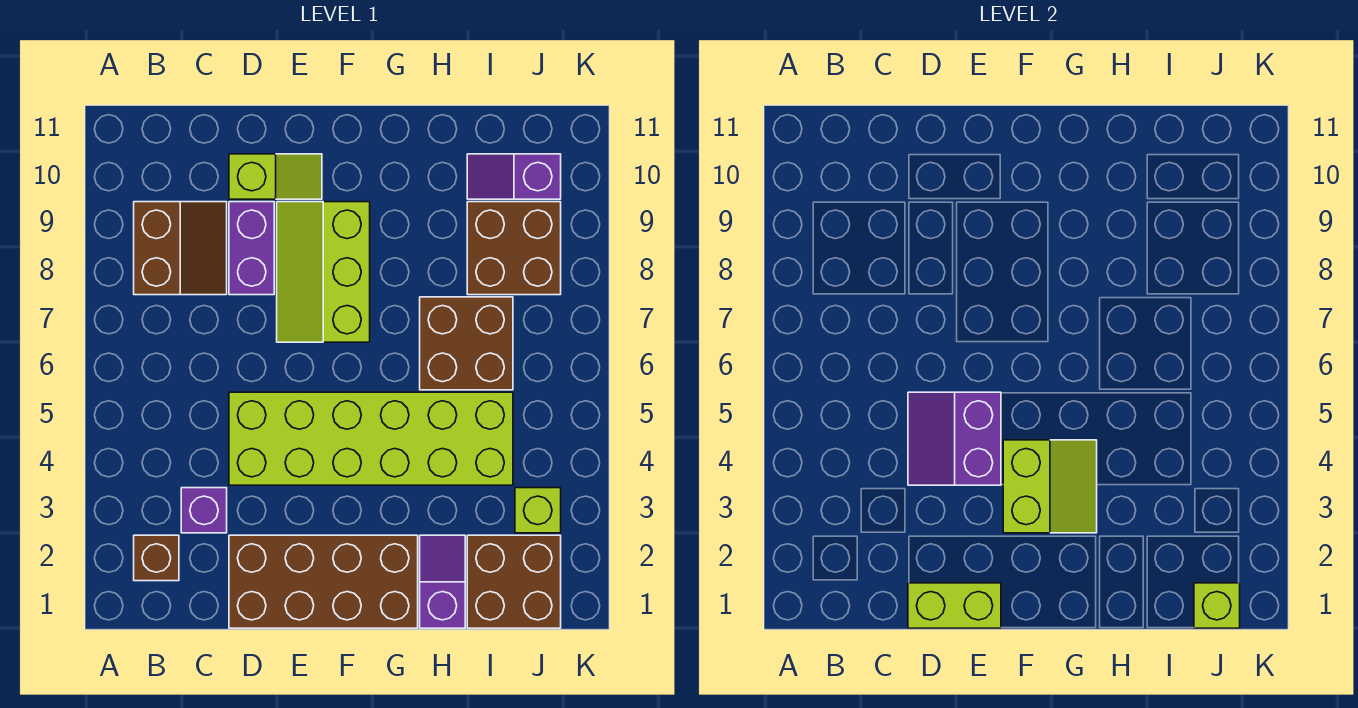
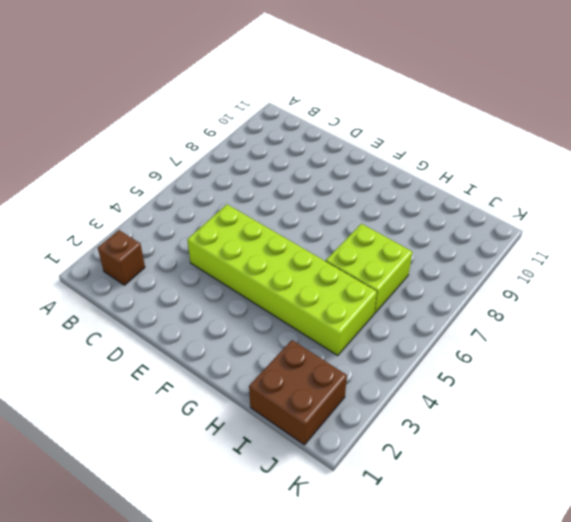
lime 2x2 brick [326,224,412,313] -> brown 2x2 brick [420,297,513,390]
none -> brown 2x2 slope [134,202,227,295]
none -> purple 1x1 brick [181,488,227,533]
none -> brown 2x4 brick [229,535,418,628]

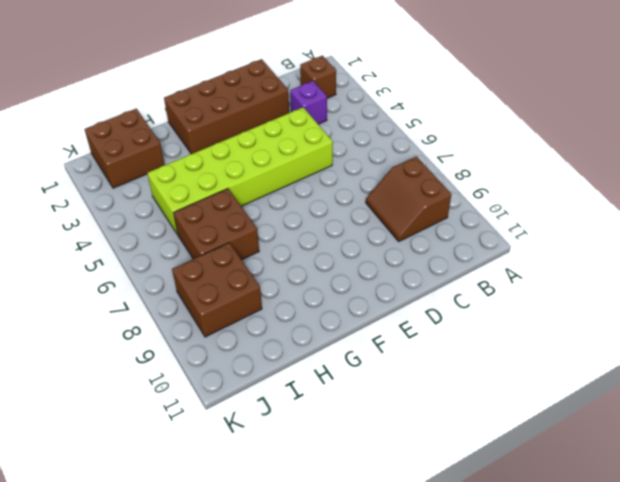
none -> purple 1x2 brick [229,202,274,295]
none -> lime 1x2 slope [229,154,322,199]
none -> lime 2x3 slope [277,202,370,342]

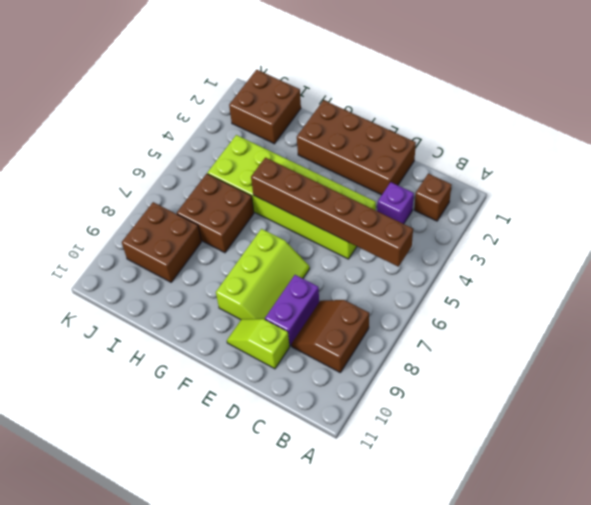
brown 1x6 brick [251,158,413,267] -> purple 2x2 slope [908,392,1001,485]
none -> purple 1x2 slope [420,535,465,628]
none -> purple 1x2 slope [467,154,561,199]
none -> lime 1x1 brick [515,488,561,533]

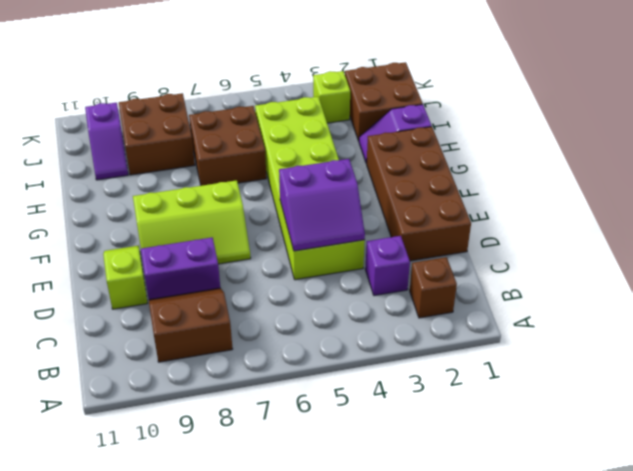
none -> lime 1x2 brick [908,583,1001,628]
none -> lime 2x2 slope [1003,440,1097,533]
none -> lime 1x1 brick [1194,583,1240,628]

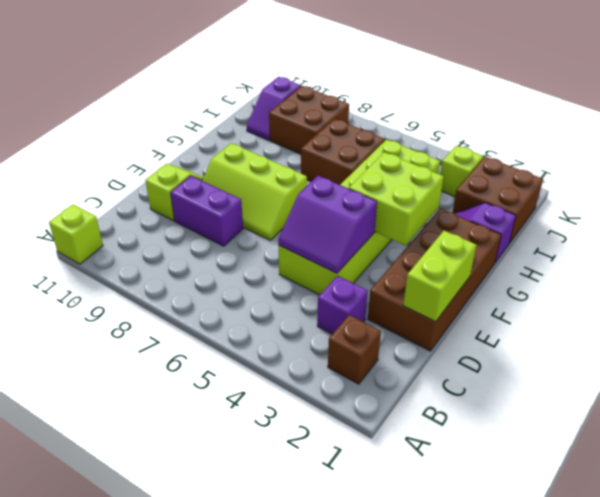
lime 1x1 brick [49,204,103,264] -> lime 1x1 brick moved to [1194,583,1240,628]
lime 2x2 brick [349,152,444,246] -> lime 2x2 slope [1003,440,1097,533]
none -> brown 2x2 slope [134,202,227,295]

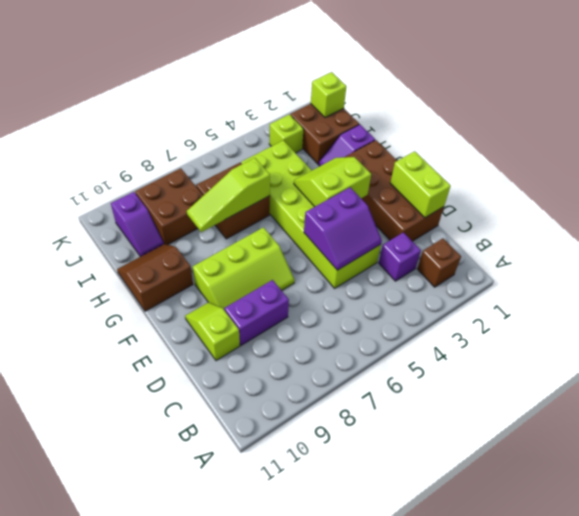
brown 2x2 slope [117,244,193,311] -> brown 2x2 slope moved to [134,202,227,295]
lime 1x3 slope [187,158,270,232] -> none

